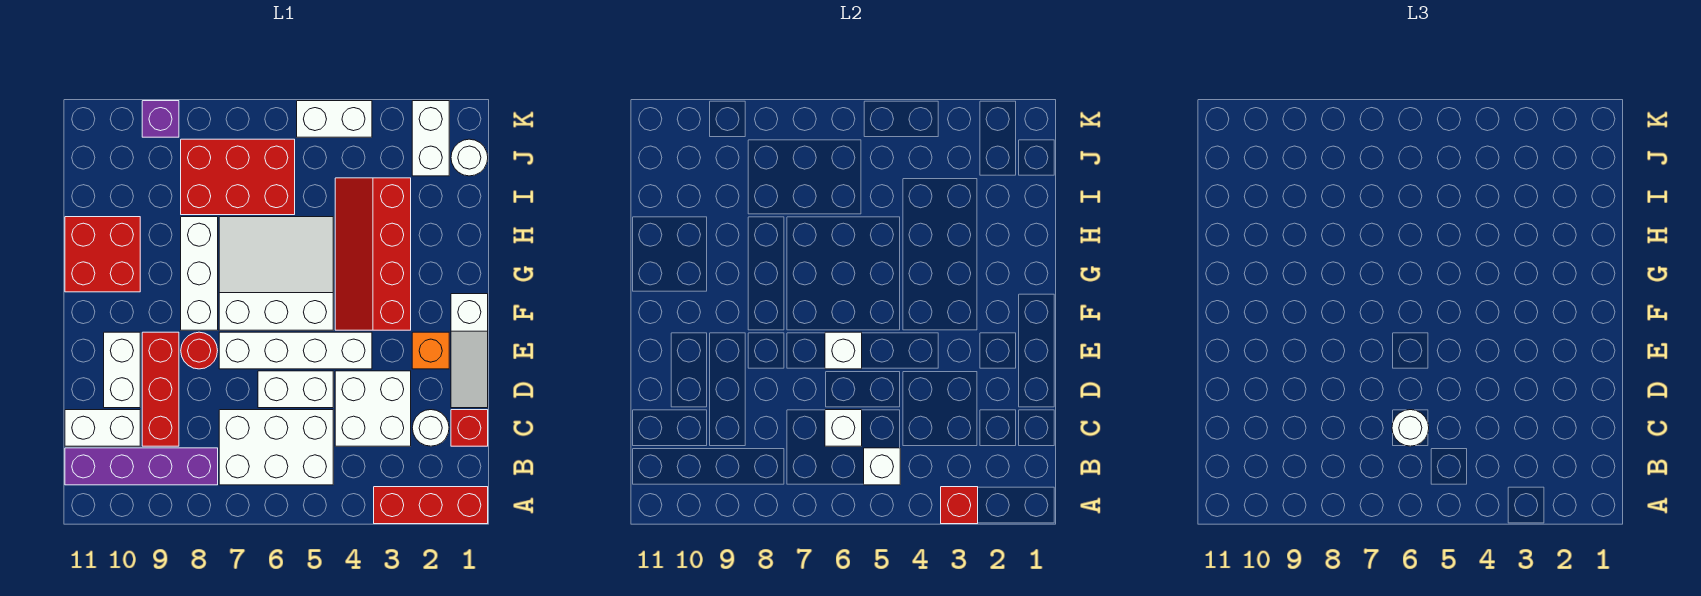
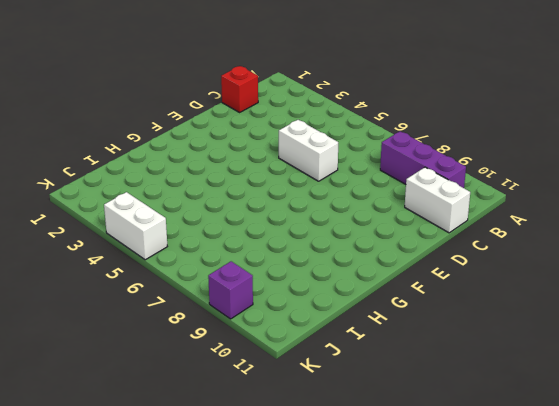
purple 1x3 brick [380,131,466,188] -> purple 1x4 brick [65,448,218,485]
none -> red 1x3 brick [374,487,488,524]
none -> white 2x3 brick [219,410,333,485]
none -> white 1x1 round brick [412,410,449,446]

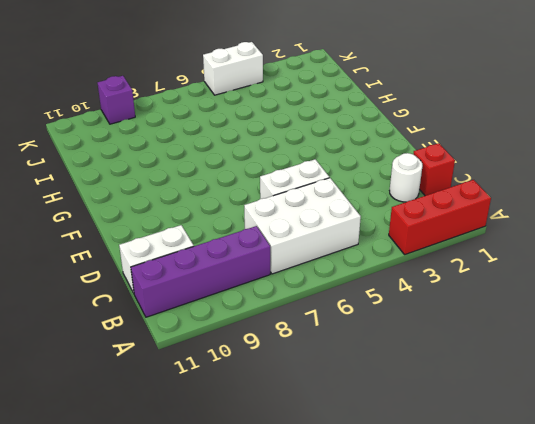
none -> white 2x2 brick [335,371,411,446]
none -> red 1x3 brick [142,332,179,446]
none -> white 1x3 slope [451,294,488,408]

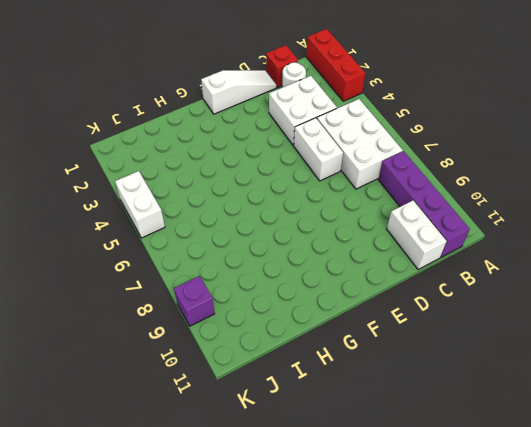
none -> red 1x3 brick [142,332,179,446]
none -> white 1x2 brick [104,332,140,408]
none -> orange 1x1 brick [412,332,449,369]

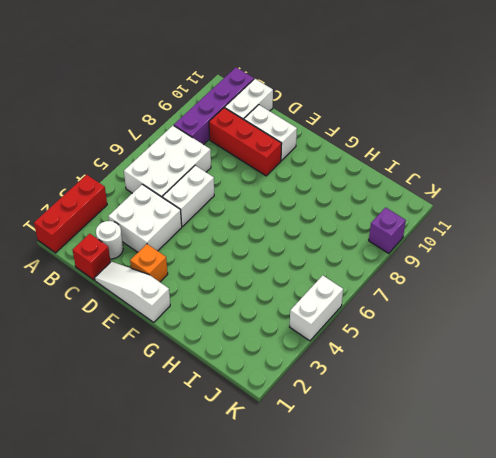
none -> white 1x4 brick [219,332,372,369]
none -> red 1x1 round brick [181,332,218,369]
none -> red 2x4 slope [335,178,411,330]

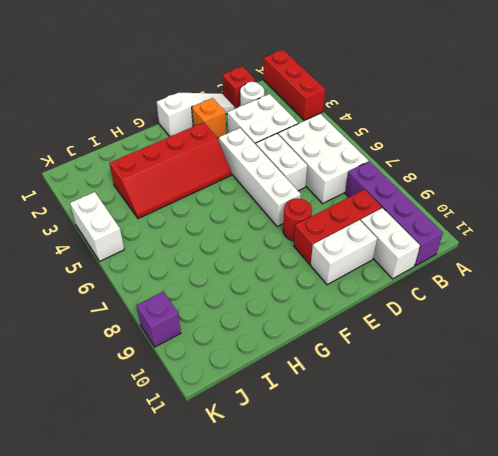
none -> white 3x3 slope [219,217,333,330]
none -> white 1x3 brick [181,217,218,330]
none -> red 2x2 brick [65,217,140,292]

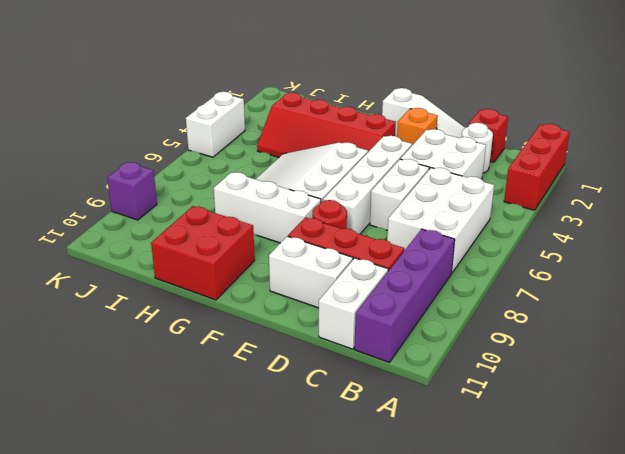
none -> red 2x3 brick [181,139,295,215]
none -> white 1x1 round brick [451,139,488,176]
none -> white 1x2 brick [412,101,449,176]

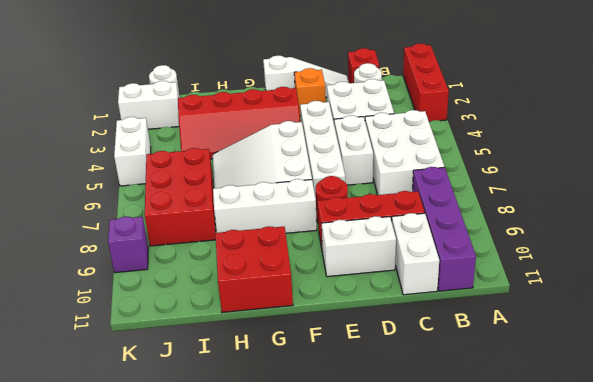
none -> red 1x1 brick [941,487,978,524]
none -> white 1x1 brick [864,448,900,485]
none -> white 1x1 brick [825,410,862,446]

